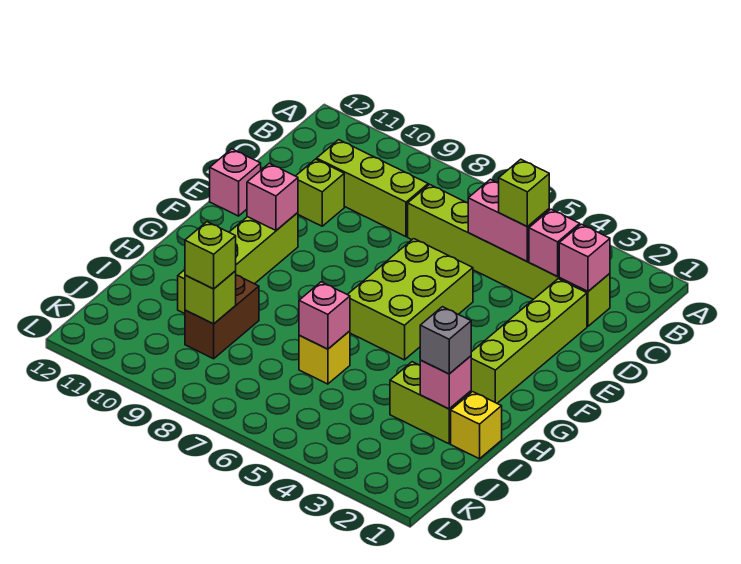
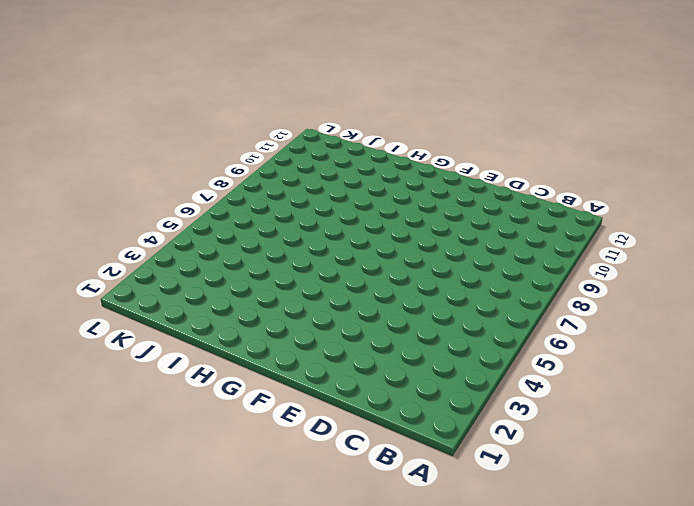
none -> lime 1x6 brick [408,184,610,326]
none -> lime 1x3 brick [317,140,428,237]
none -> lime 1x4 brick [471,279,587,403]

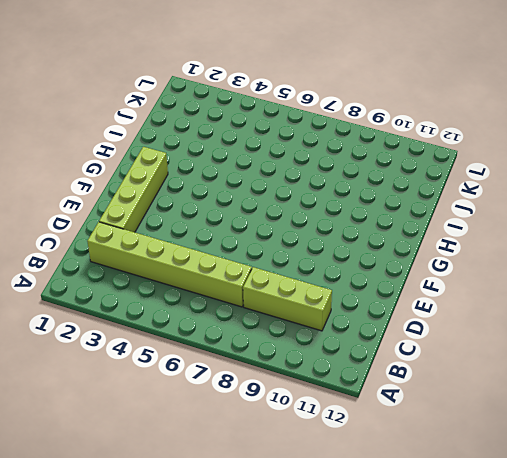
none -> lime 1x1 brick [296,159,344,226]
none -> lime 2x3 brick [347,239,473,360]
none -> pink 1x1 brick [210,149,261,216]

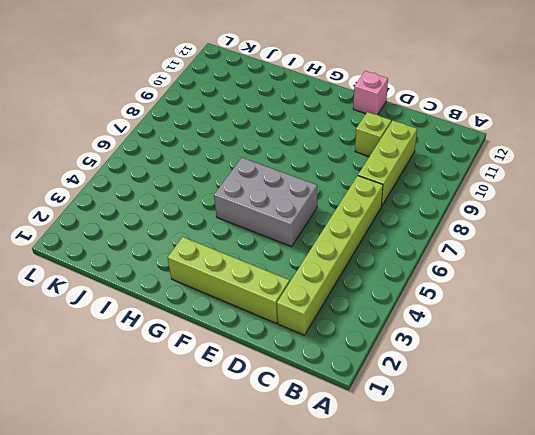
grey 2x3 brick [214,158,317,247] -> lime 2x3 brick [347,239,473,360]
none -> lime 1x4 brick [178,213,298,314]
none -> yellow 1x1 brick [451,392,502,459]
none -> lime 1x2 brick [390,362,471,444]

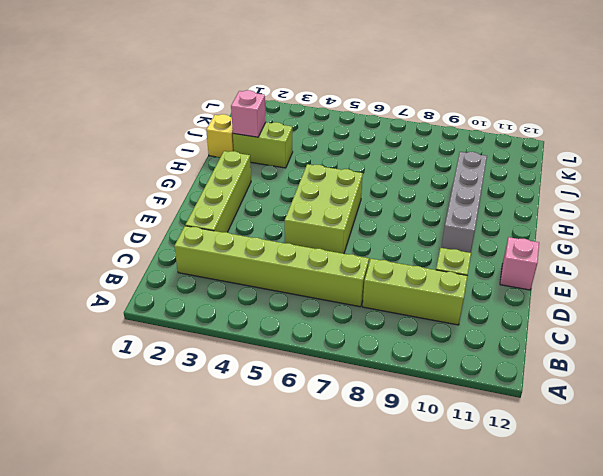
grey 1x4 brick [441,152,487,253] -> lime 1x4 brick [178,213,298,314]
none -> yellow 1x1 brick [299,331,350,384]
none -> brown 1x2 brick [185,275,259,359]
none -> pink 1x1 brick [559,224,610,291]

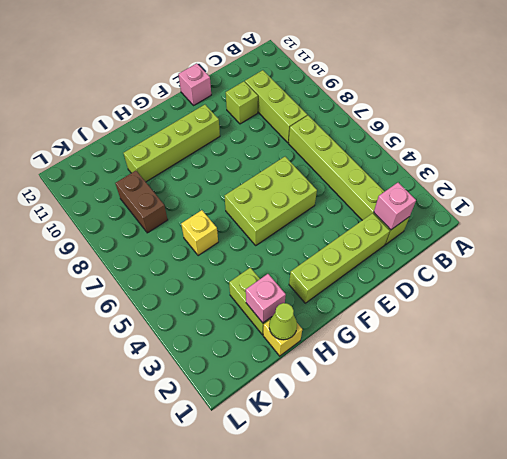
lime 1x1 cone [269,303,297,340] -> none
brown 1x2 brick [116,171,168,233] -> brown 1x2 brick turned to [185,275,259,359]
none -> pink 1x1 brick [529,209,580,276]
none -> pink 1x2 brick [468,179,549,261]
none -> pink 1x1 brick [247,163,298,230]

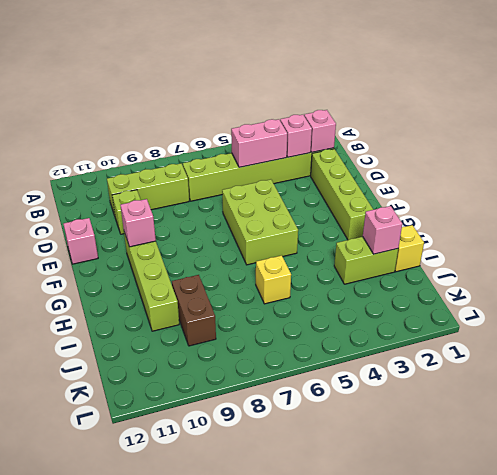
none -> pink 1x1 brick [299,282,350,349]
none -> lime 1x1 brick [185,271,236,324]
none -> lime 1x1 brick [499,159,549,227]

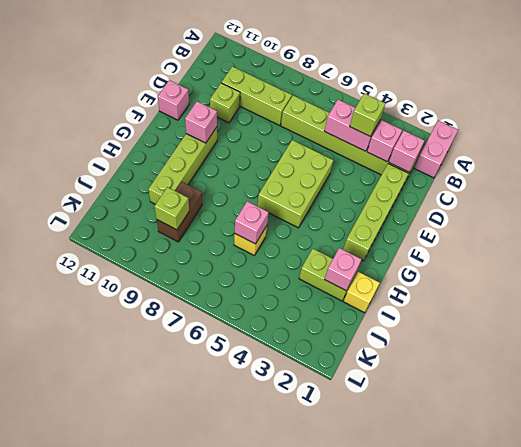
pink 1x2 brick [414,121,458,178] -> none
none -> grey 1x1 brick [420,307,471,374]
none -> lime 1x1 brick [185,222,236,289]

